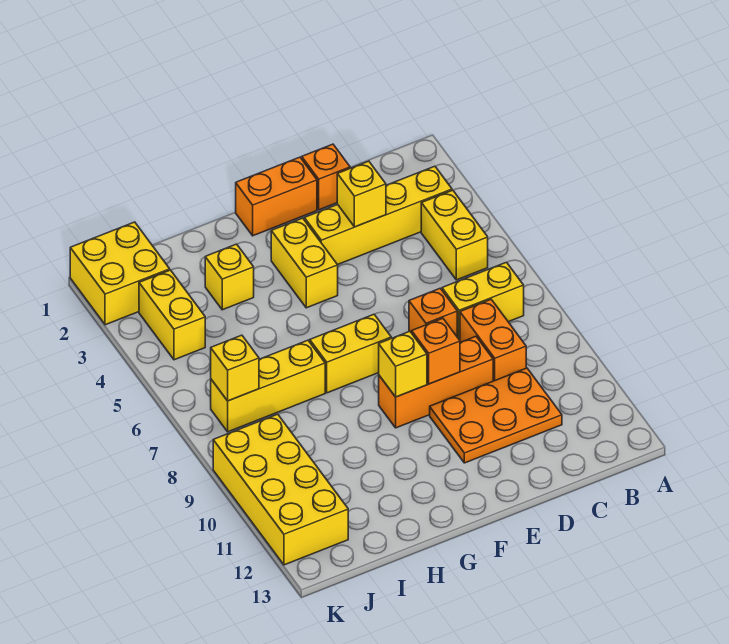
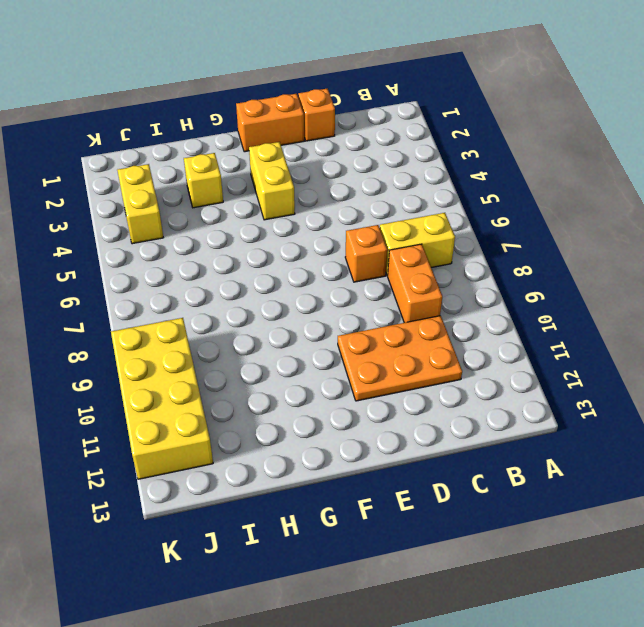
none -> yellow 1x4 brick [304,166,452,265]
none -> yellow 1x2 brick [421,190,488,280]
none -> orange 1x3 brick [379,337,493,428]

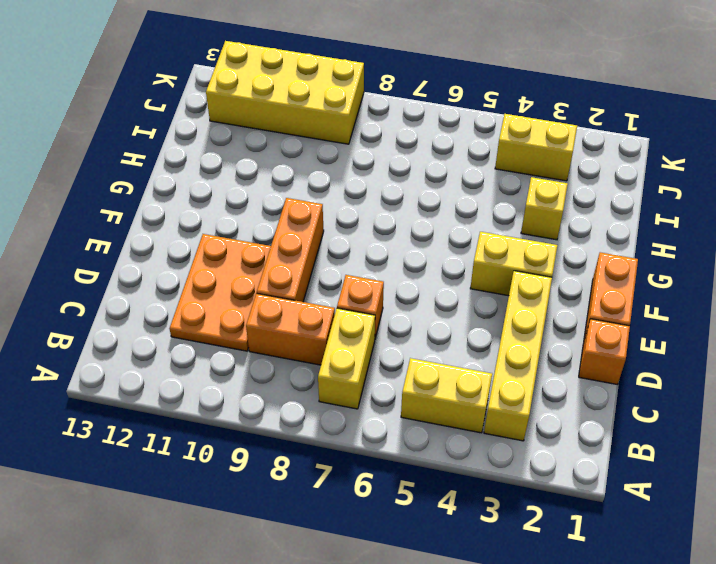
none -> yellow 1x2 brick [310,314,391,393]
none -> yellow 1x3 brick [211,340,325,432]
none -> yellow 2x2 brick [70,222,170,325]

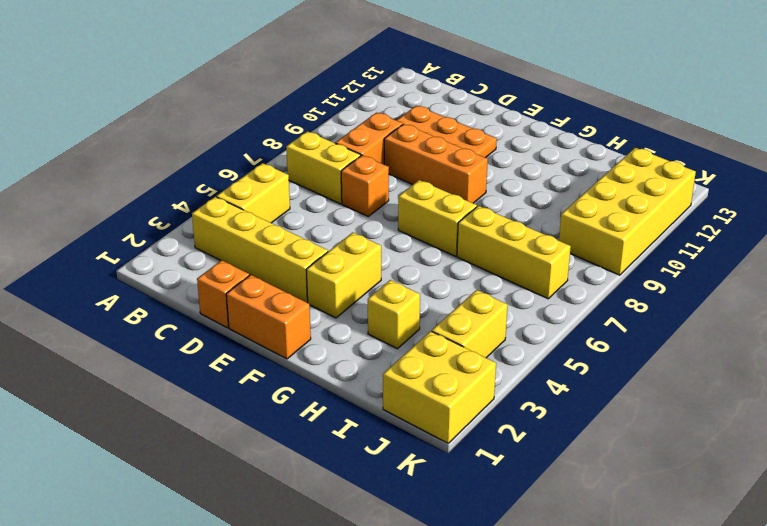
none -> yellow 1x1 brick [337,161,386,227]
none -> orange 1x1 brick [412,318,460,384]
none -> yellow 1x1 brick [379,331,427,397]

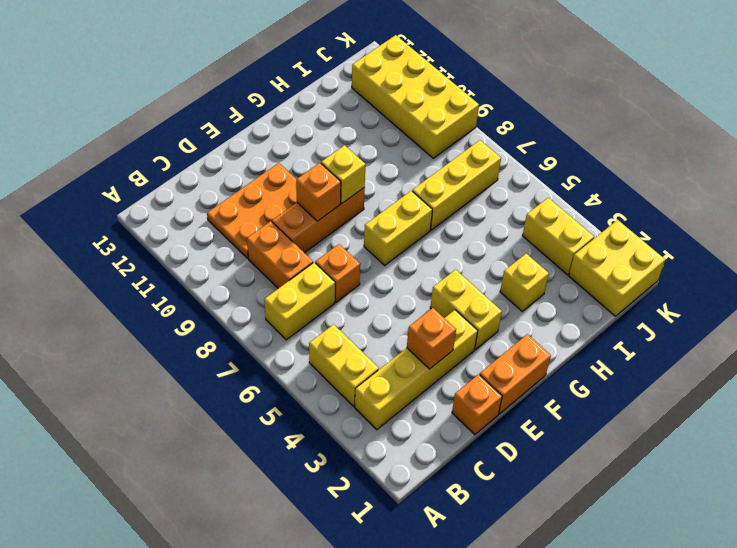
orange 1x1 brick [407,308,456,369] -> yellow 1x1 brick [337,161,386,227]
none -> yellow 1x1 brick [211,335,259,401]

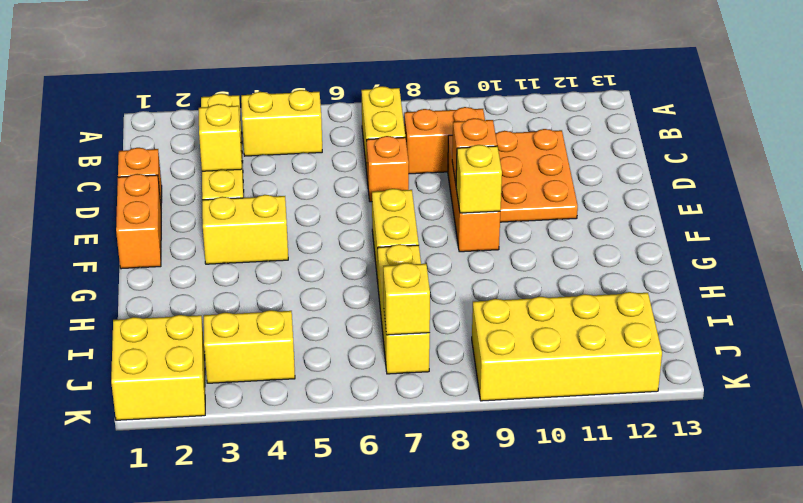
none -> yellow 1x1 brick [205,244,254,310]

